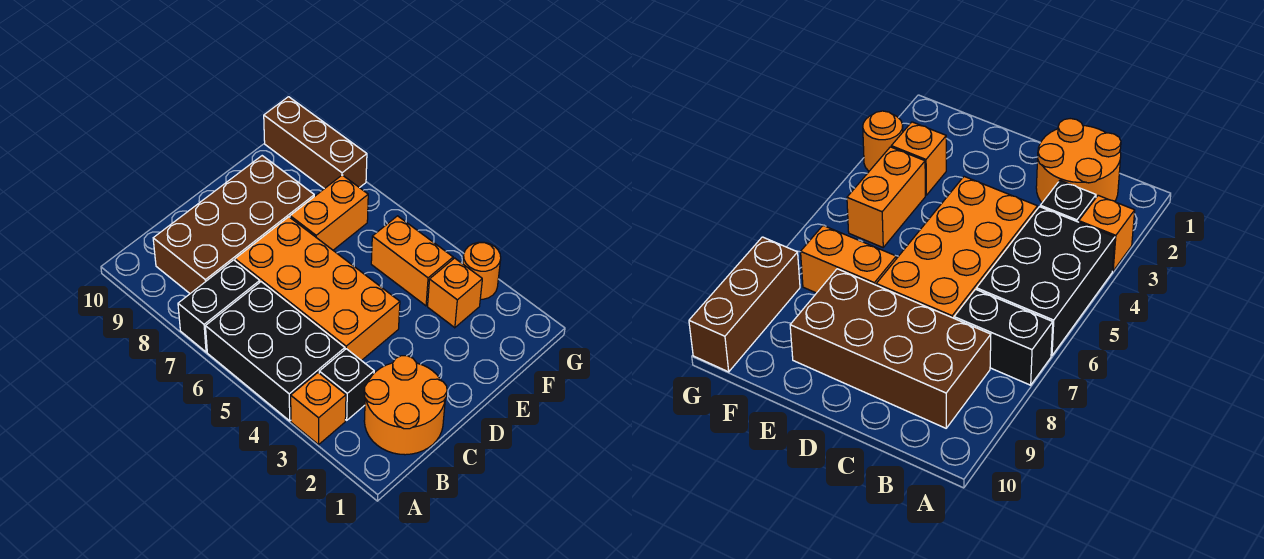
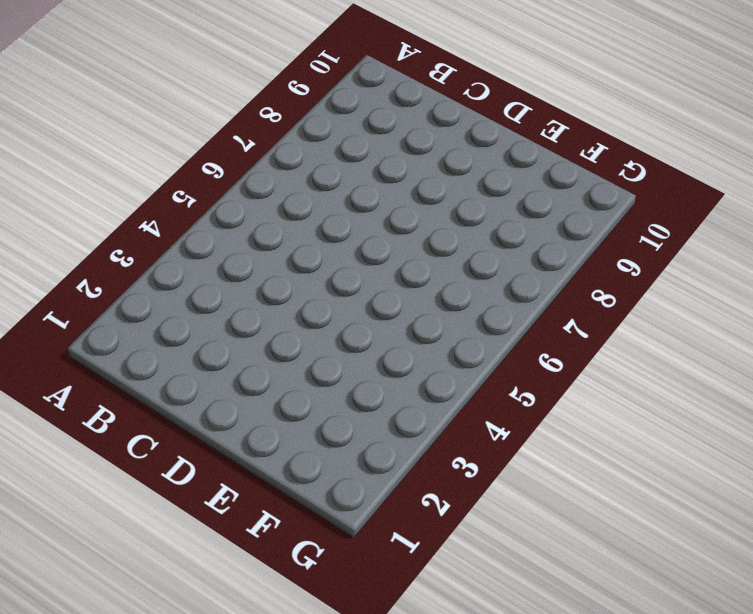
none -> orange 1x1 brick [291,373,346,445]
none -> black 2x3 brick [206,282,345,421]
none -> black 1x2 brick [178,260,260,352]

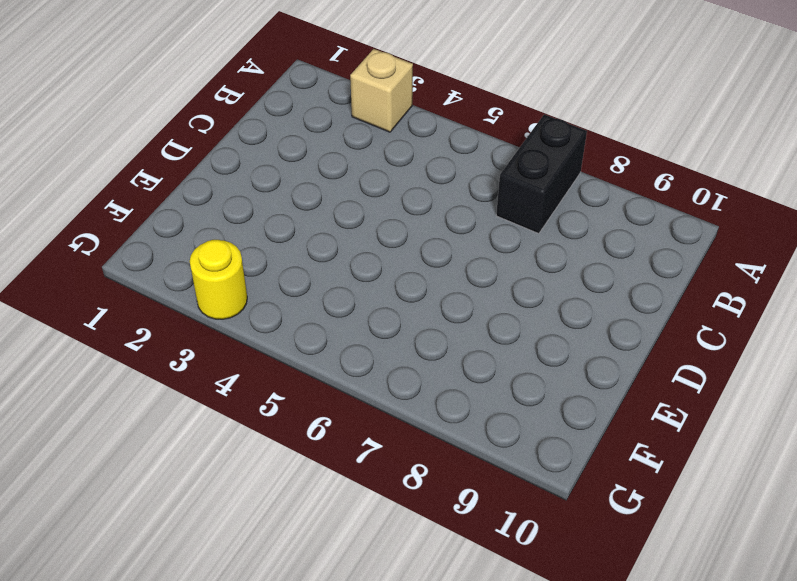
tan 1x1 brick [350,49,413,132] -> orange 1x1 brick [291,373,346,445]
yellow 1x1 round brick [190,240,247,319] -> orange 1x1 round brick [463,242,501,299]
none -> black 2x3 brick [206,282,345,421]
none -> orange 2x2 round brick [364,356,447,455]
none -> black 1x1 brick [319,349,374,420]

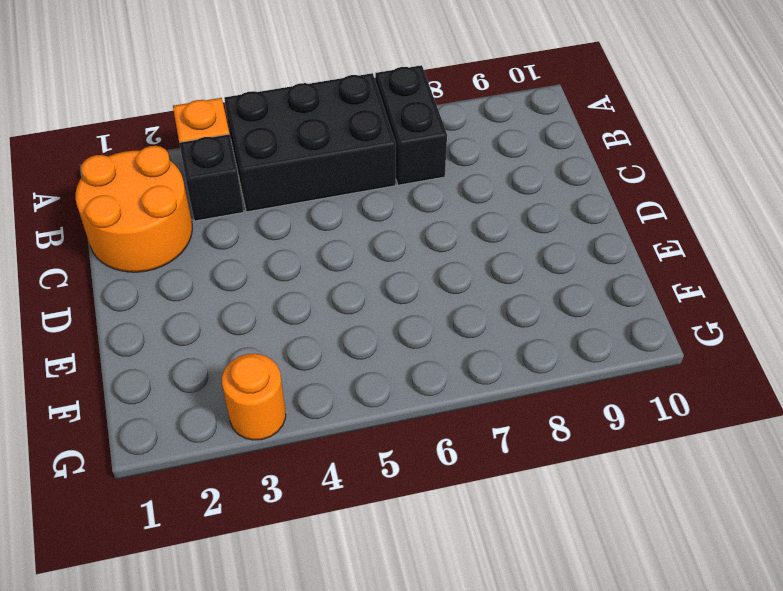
none -> brown 2x4 brick [153,156,314,293]
none -> orange 2x4 brick [235,217,400,361]
none -> orange 1x2 brick [290,175,368,250]

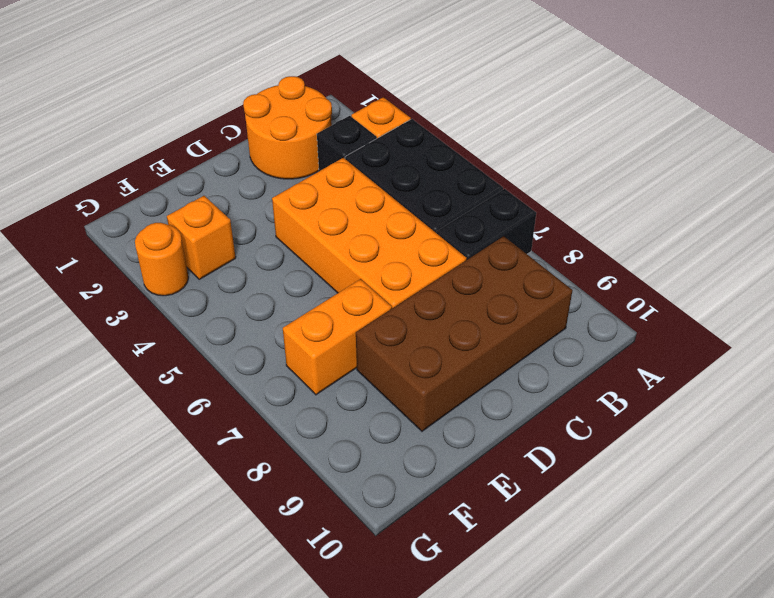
none -> orange 1x2 brick [371,216,453,306]
none -> brown 1x3 brick [264,97,367,189]

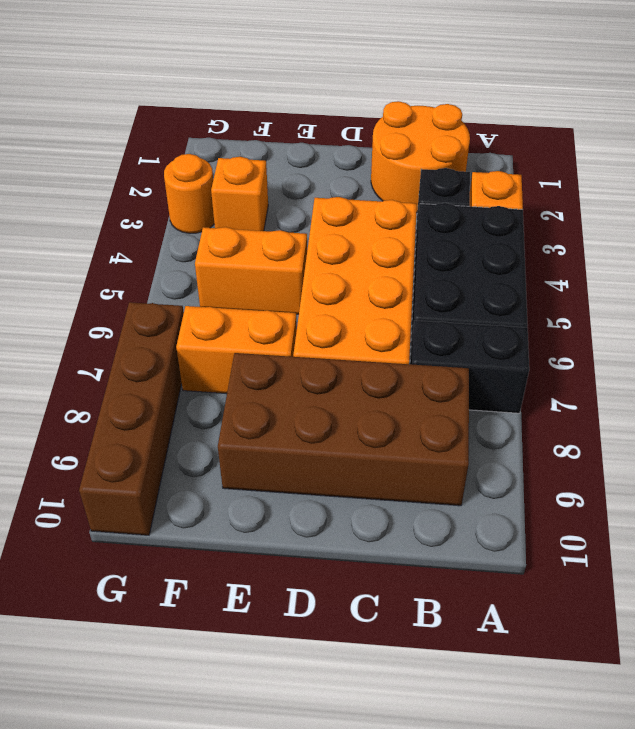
orange 1x2 brick [195,227,307,314] -> orange 1x2 brick turned to [371,216,453,306]
brown 1x4 brick [79,302,184,535] -> brown 1x3 brick [264,97,367,189]

